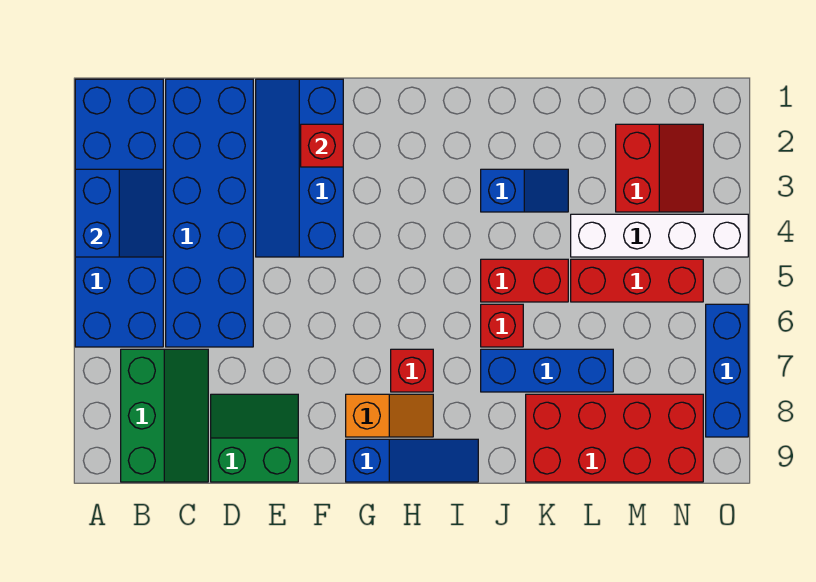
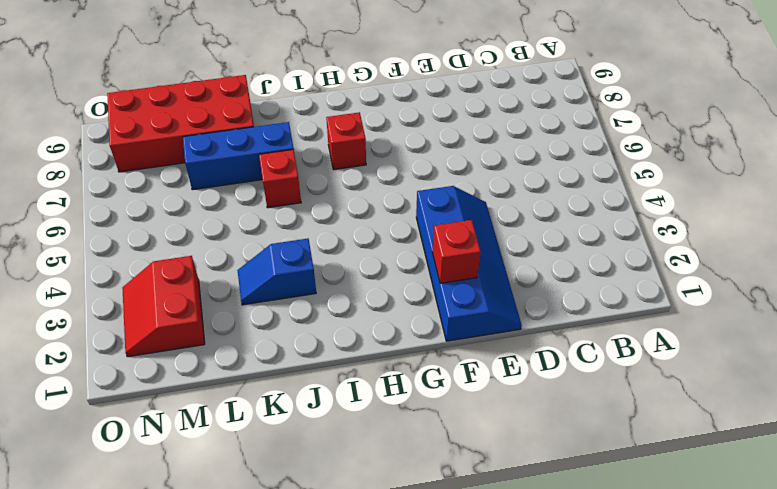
none -> blue 2x6 brick [75,79,163,347]
none -> green 2x3 slope [121,349,208,482]
none -> blue 2x6 brick [166,79,253,347]

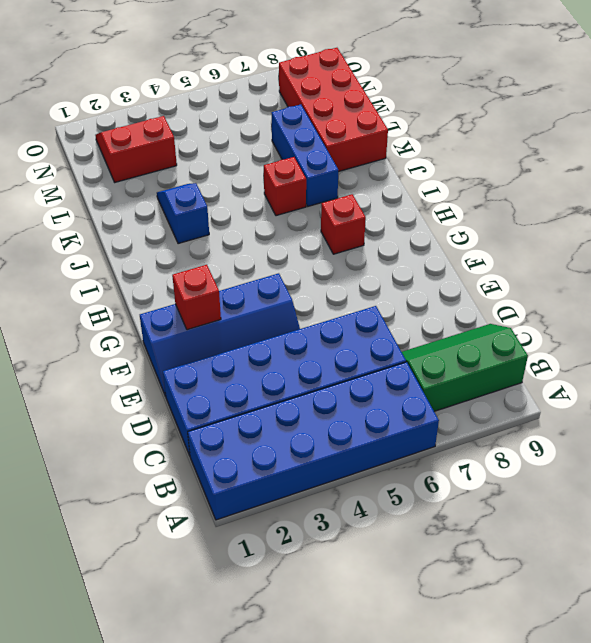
none -> green 2x2 slope [211,394,298,482]
none -> orange 1x2 slope [346,394,433,437]
none -> blue 1x3 slope [346,439,478,482]

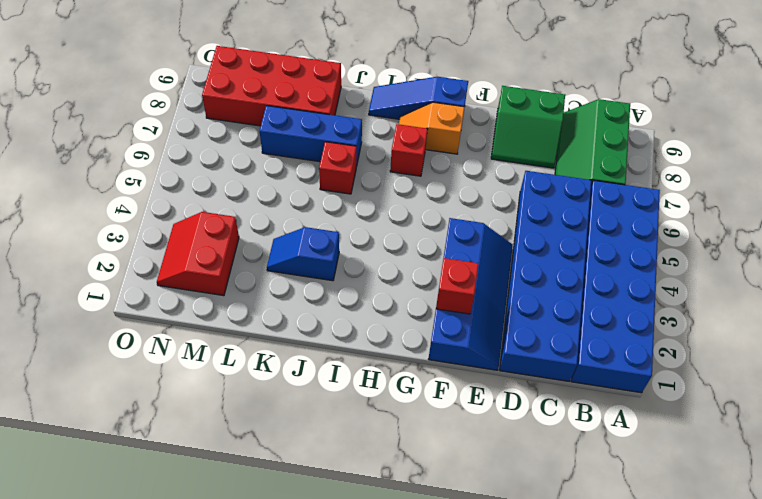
none -> red 1x2 brick [481,259,568,302]
none -> white 1x4 brick [571,214,748,257]
none -> red 1x3 brick [571,259,703,302]

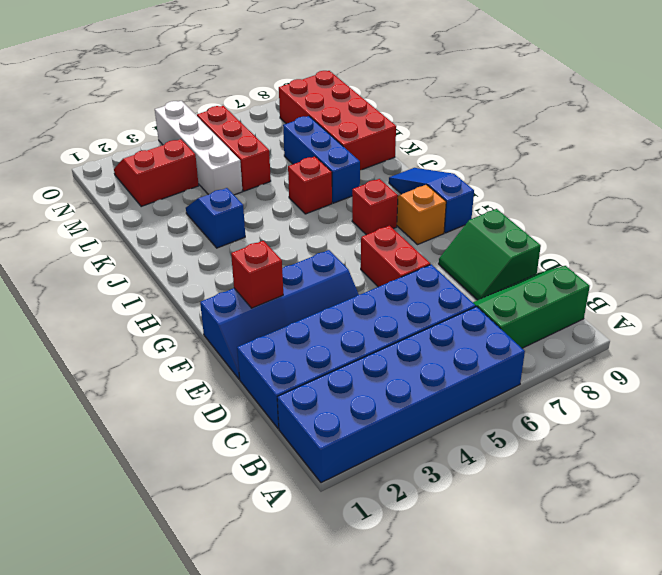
red 1x2 brick [361,226,430,287] -> red 1x2 brick moved to [481,259,568,302]
none -> blue 1x3 brick [706,304,748,437]
none -> blue 2x2 slope [75,169,163,257]

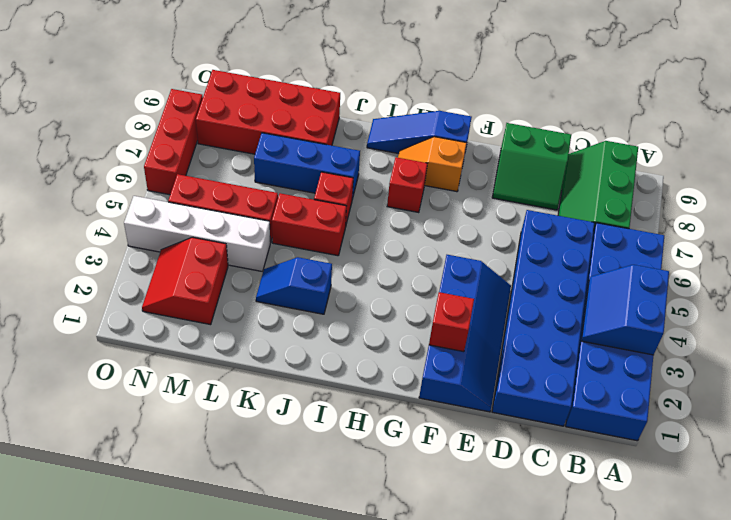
red 1x3 brick [144,89,203,195] -> blue 1x3 brick [706,304,748,437]

